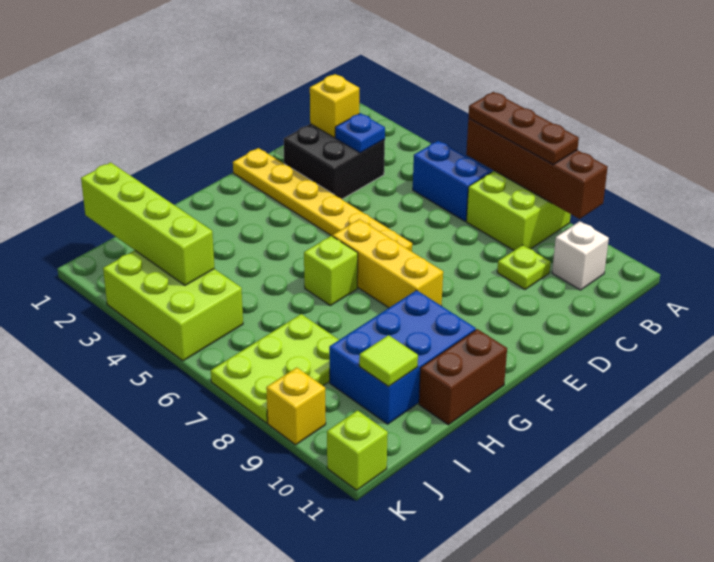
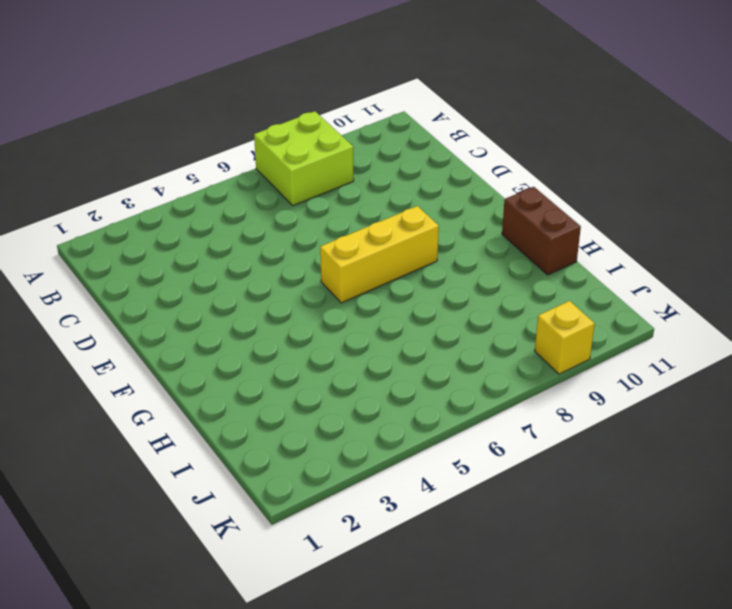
none -> blue 1x2 brick [413,141,491,221]
none -> white 1x1 brick [552,221,609,290]
none -> black 2x2 brick [284,124,385,199]

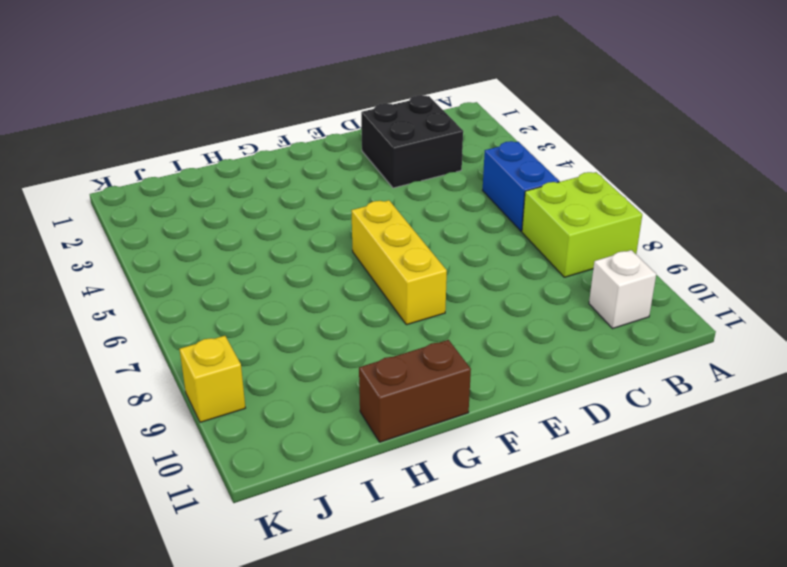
none -> lime 1x1 plate [497,245,551,289]
none -> yellow 1x6 plate [233,148,412,251]
none -> lime 1x1 brick [304,236,358,306]

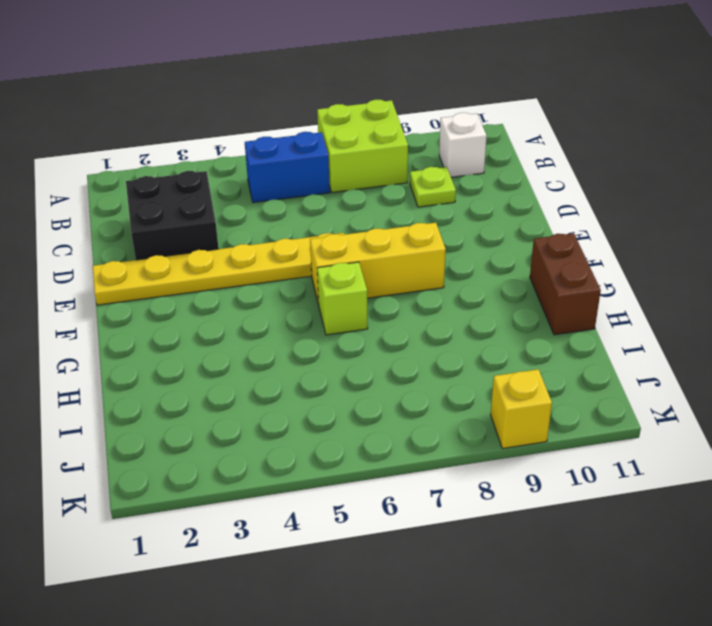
none -> blue 2x3 brick [329,290,476,424]
none -> lime 2x3 plate [211,314,339,423]
none -> lime 2x3 brick [103,250,243,361]

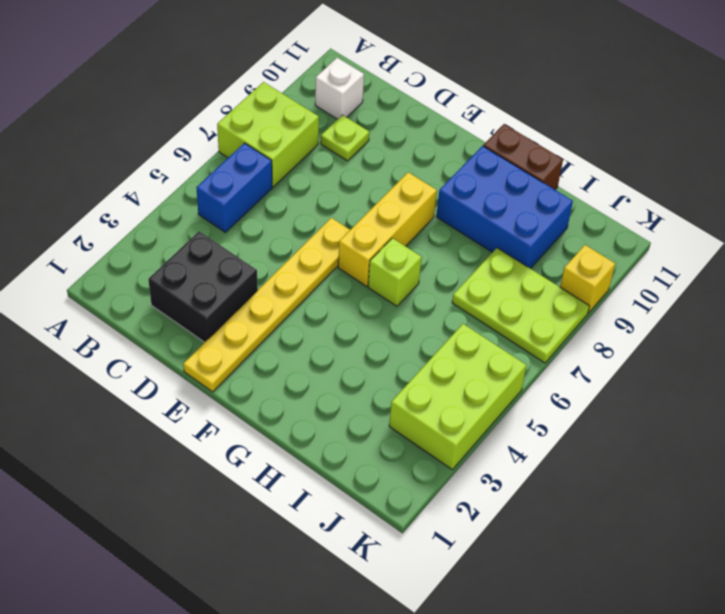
none -> lime 1x1 brick [327,410,388,490]
none -> brown 1x4 brick [466,118,608,219]
none -> yellow 1x1 brick [310,74,359,137]

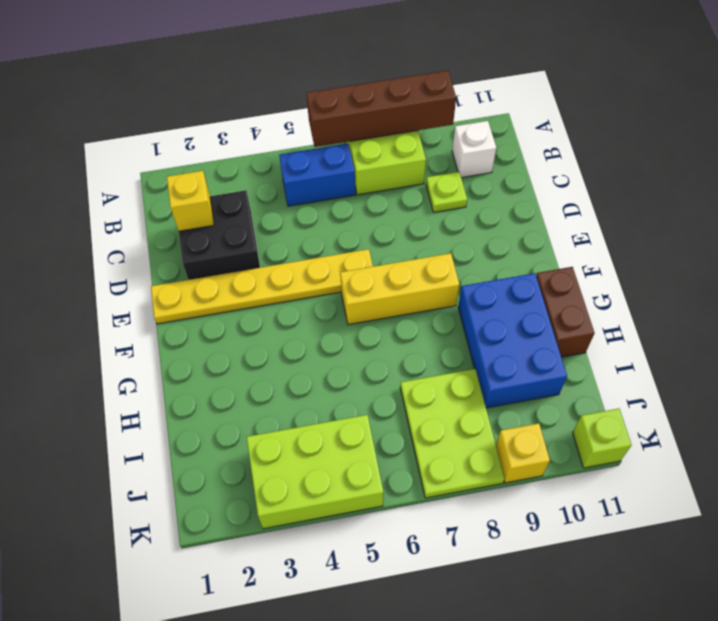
none -> lime 1x1 brick [304,236,358,306]
none -> blue 1x1 plate [335,113,385,153]
none -> lime 1x1 tile [359,335,418,387]

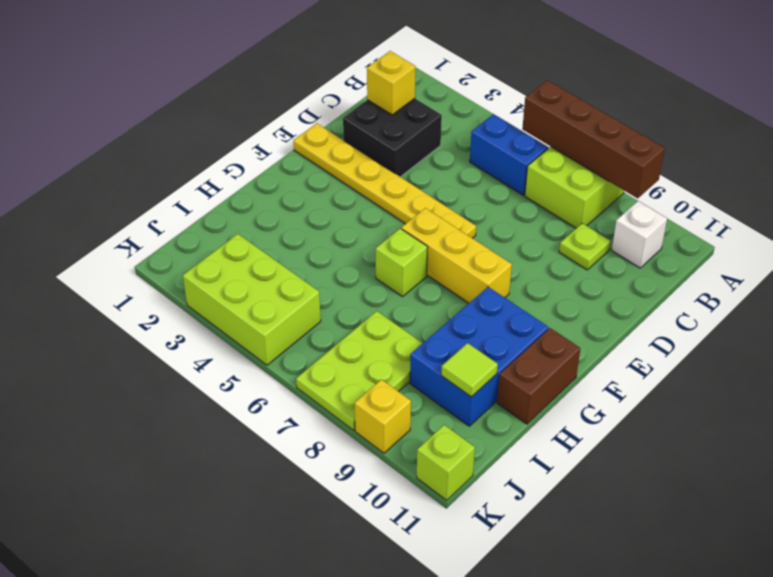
none -> blue 1x1 plate [335,113,385,153]
none -> lime 1x4 brick [81,162,215,285]
none -> brown 1x3 plate [468,92,579,165]

